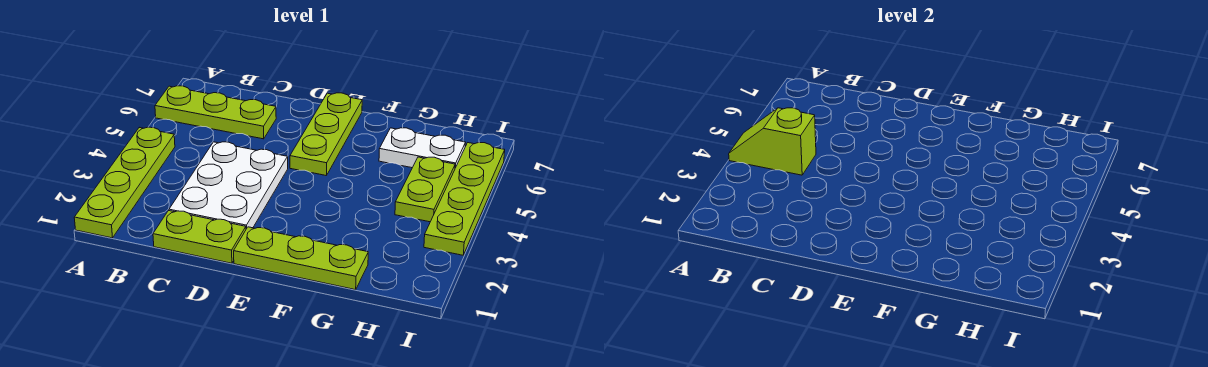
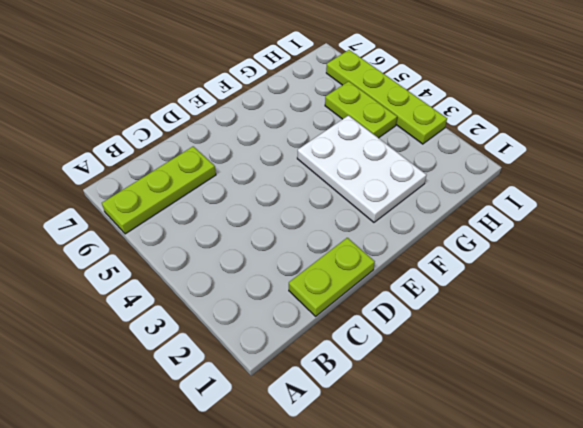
white 2x3 plate [297,116,426,222] -> white 2x3 plate moved to [169,142,288,229]
none -> lime 1x4 plate [74,127,175,238]
none -> lime 1x3 plate [234,227,368,290]

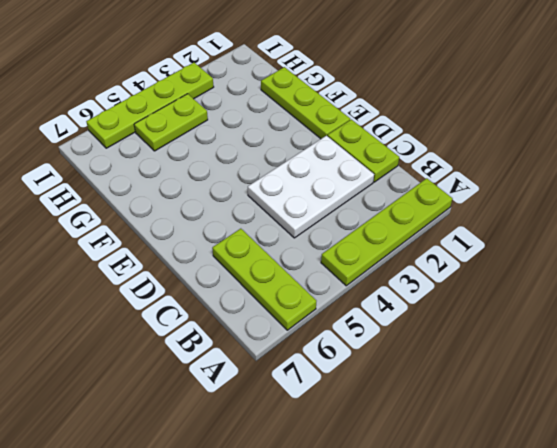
none -> lime 1x3 plate [290,93,362,176]
none -> white 1x2 plate [379,128,466,168]

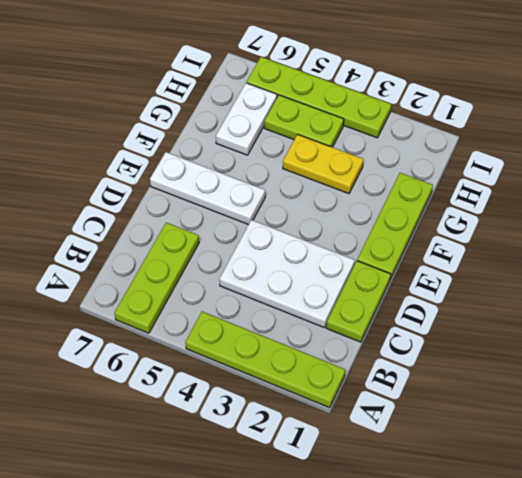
white 1x3 plate [150,152,265,224] -> lime 1x3 plate [290,93,362,176]
yellow 1x2 plate [283,134,364,194] -> none
none -> lime 1x2 slope [729,108,816,175]

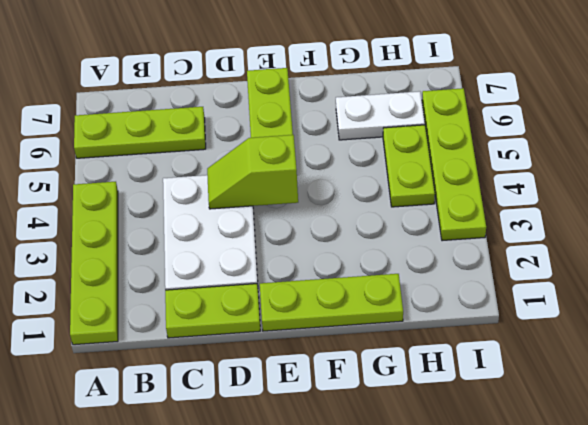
lime 1x2 slope [207,135,298,209] -> lime 1x2 slope moved to [729,108,816,175]

